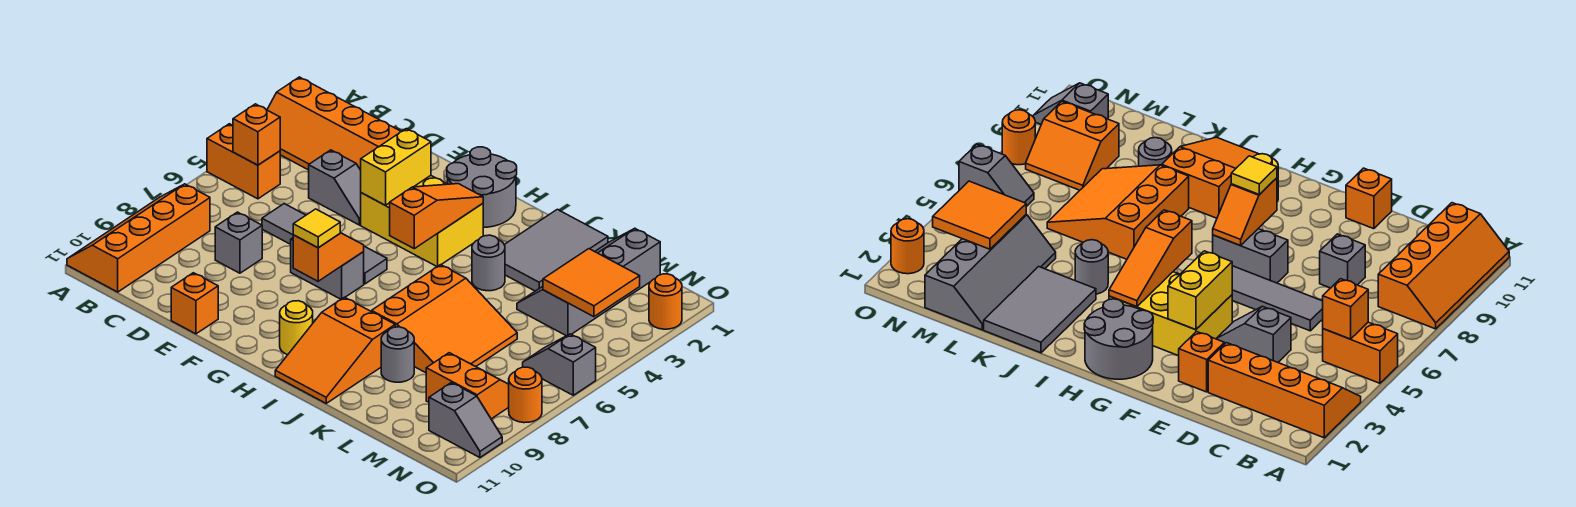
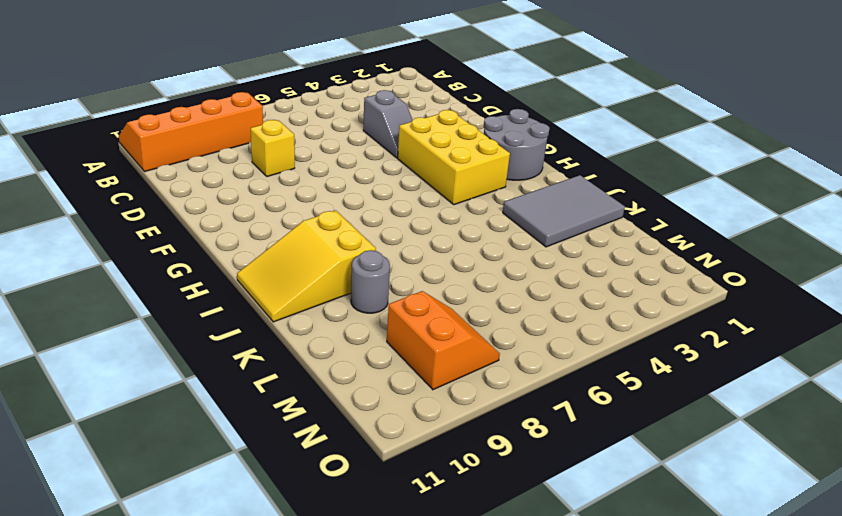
yellow 1x1 brick [250,120,295,177] -> grey 1x1 brick [215,212,262,273]
yellow 2x3 slope [237,211,376,322] -> orange 2x3 slope [275,297,395,403]
none -> orange 2x4 slope [267,77,401,170]
none -> orange 1x2 brick [207,124,280,199]
none -> grey 1x4 tile [262,204,387,284]

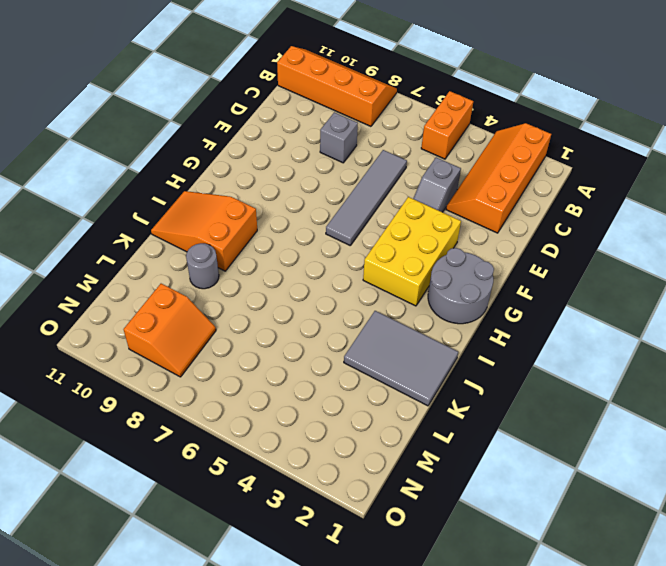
none -> orange 1x1 brick [1179,332,1224,392]
none -> orange 1x1 brick [171,273,218,334]
none -> grey 1x2 brick [291,238,364,299]

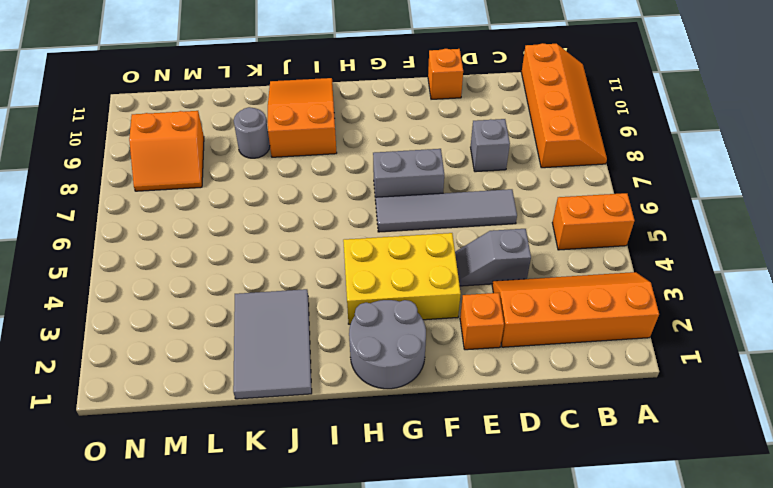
none -> yellow 1x1 round brick [280,301,313,355]
none -> grey 1x1 round brick [472,235,505,291]
none -> orange 3x3 slope [372,265,517,373]

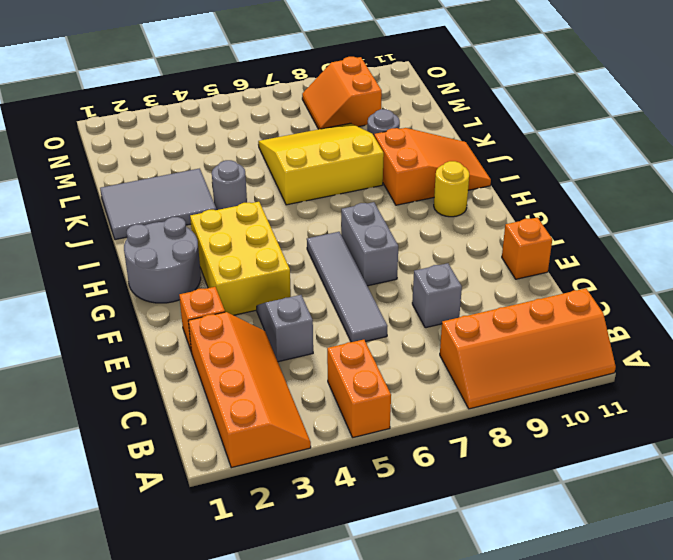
yellow 3x3 slope [258,123,384,205] -> orange 3x3 slope [372,265,517,373]
none -> grey 2x4 slope [517,228,660,336]
none -> grey 1x2 slope [523,334,596,395]
none -> grey 1x2 slope [429,383,502,458]

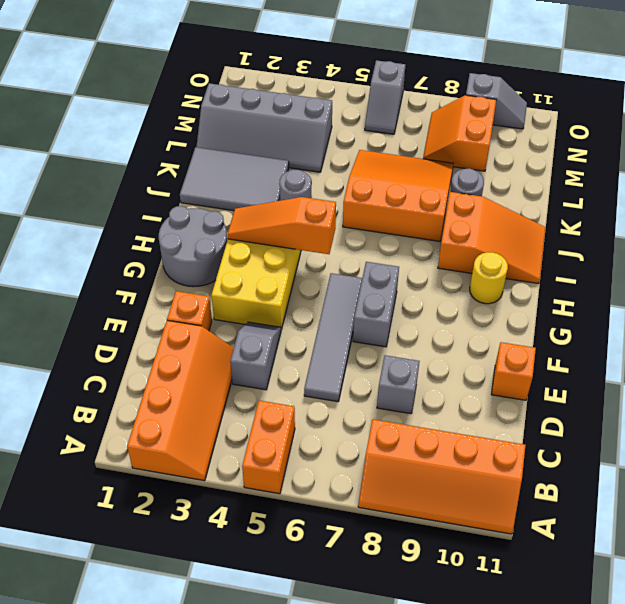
grey 1x2 slope [466,73,527,129] -> grey 1x2 slope turned to [429,383,502,458]
none -> orange 1x1 round brick [649,274,682,329]
none -> orange 1x1 round brick [509,367,542,423]
none -> orange 1x1 brick [233,104,280,165]

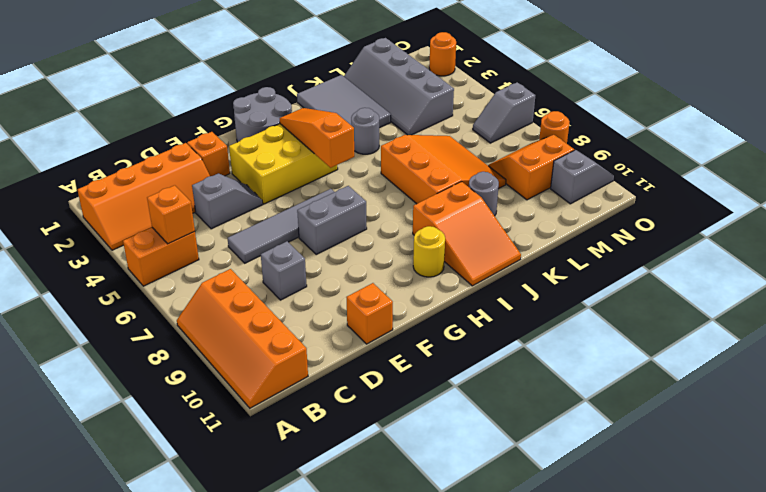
none -> yellow 1x2 brick [361,129,431,205]
none -> orange 1x2 slope [293,233,364,281]
none -> orange 2x2 tile [543,249,640,317]

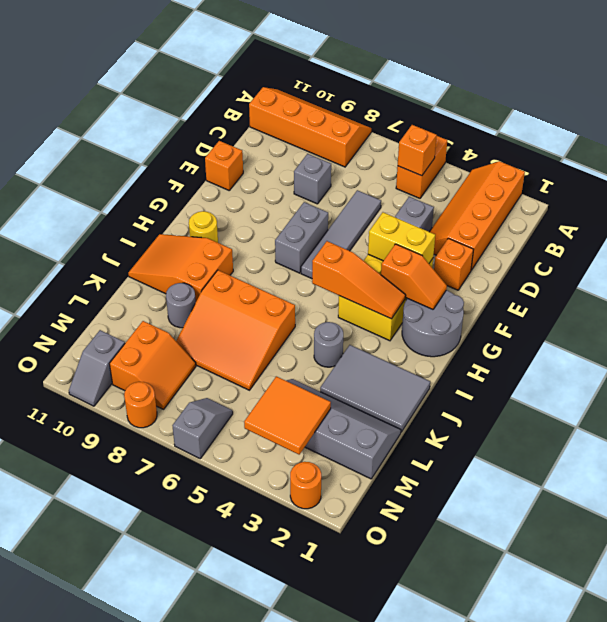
orange 1x2 slope [381,244,447,309] -> orange 1x2 slope moved to [293,233,364,281]
none -> yellow 1x1 tile [293,209,340,248]

